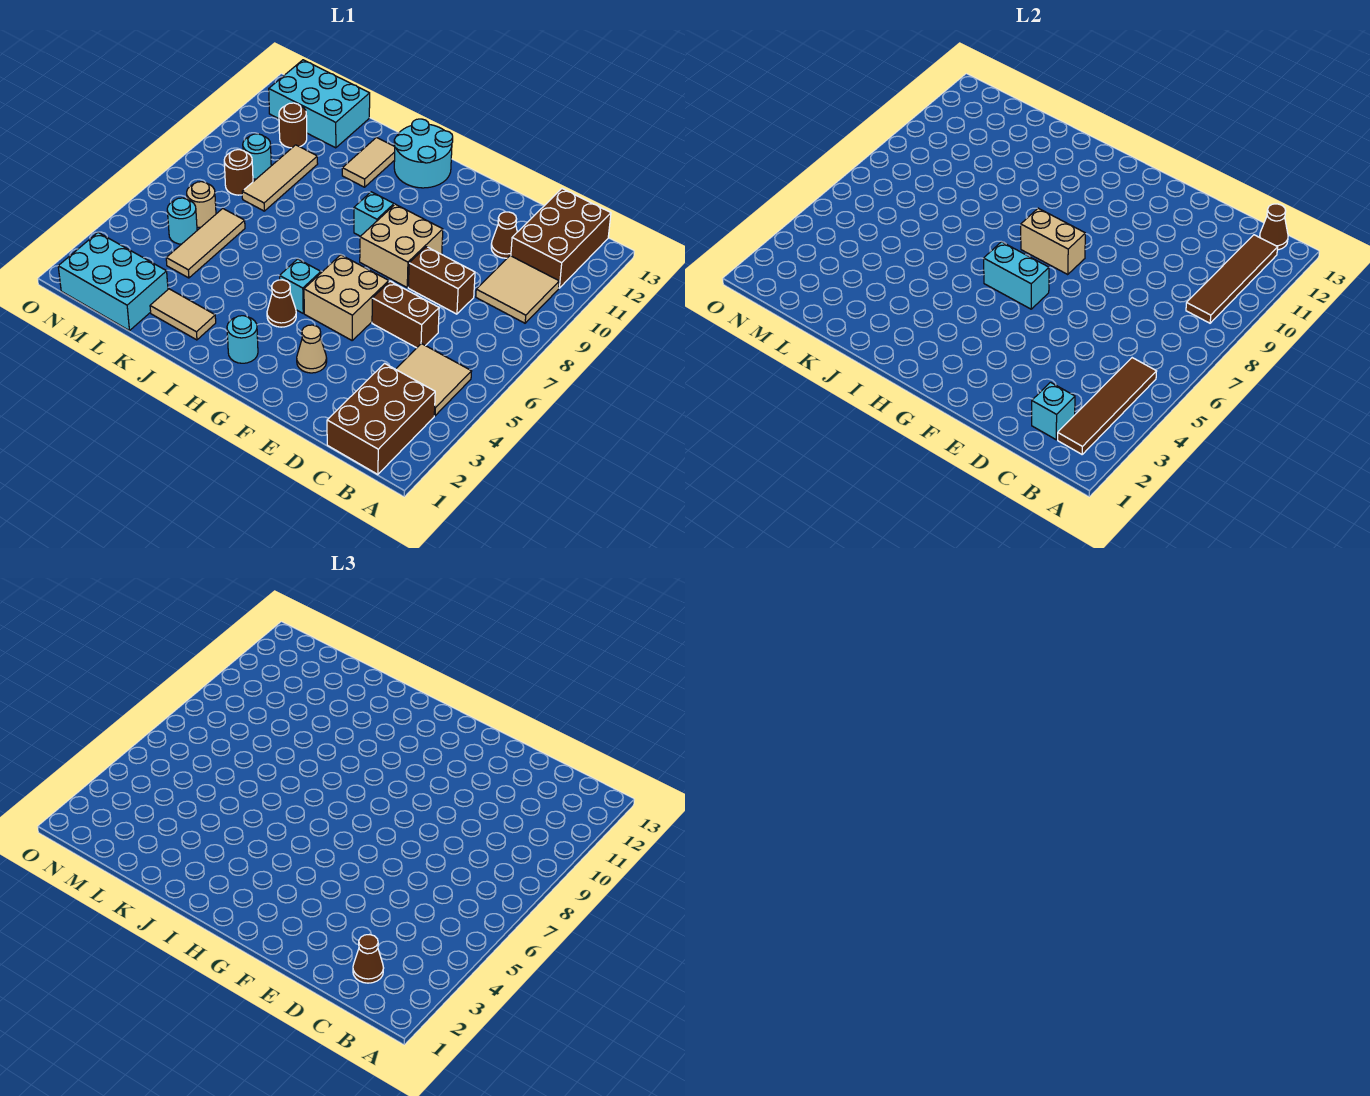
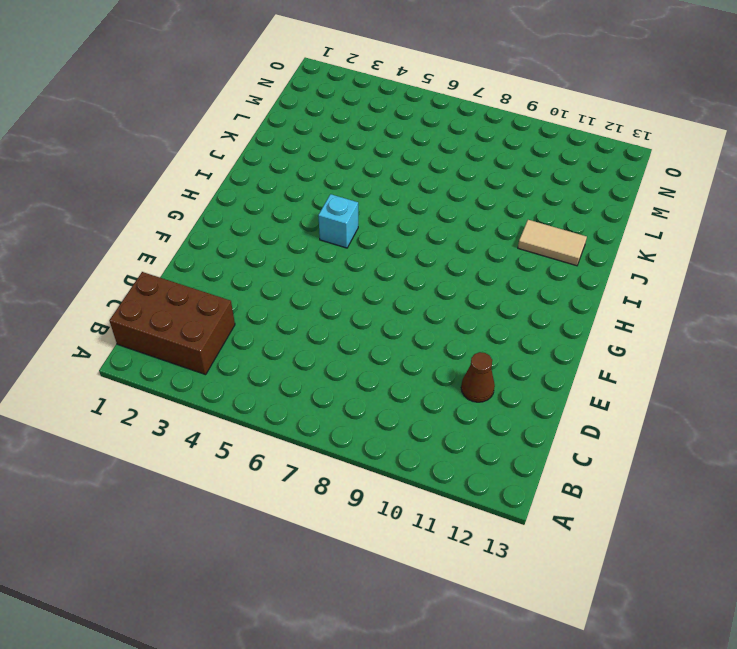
none -> tan 2x2 tile [396,344,472,416]
none -> tan 2x2 tile [476,256,559,323]
none -> brown 2x3 brick [511,189,611,288]
none -> brown 1x2 brick [372,281,439,348]

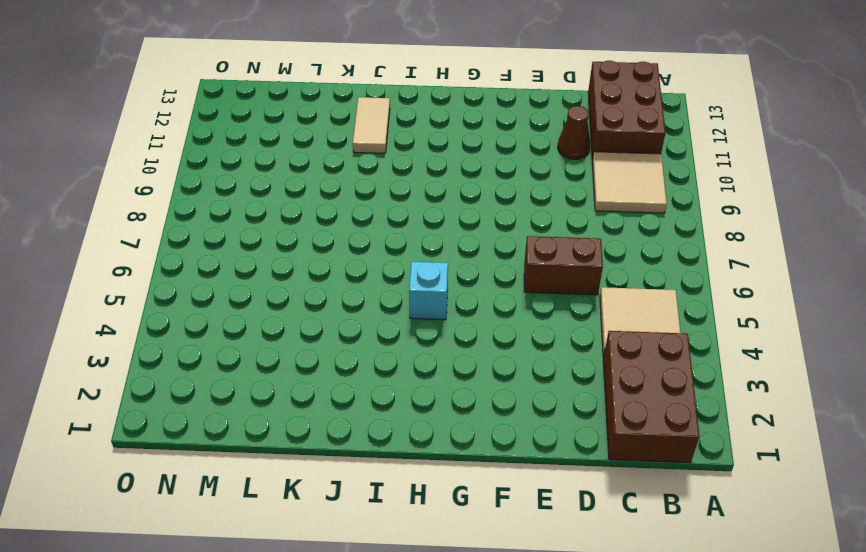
none -> brown 1x2 brick [408,247,475,314]
none -> tan 1x1 cone [297,325,327,373]
none -> tan 2x2 brick [304,255,389,340]
none -> tan 2x2 brick [360,204,443,287]

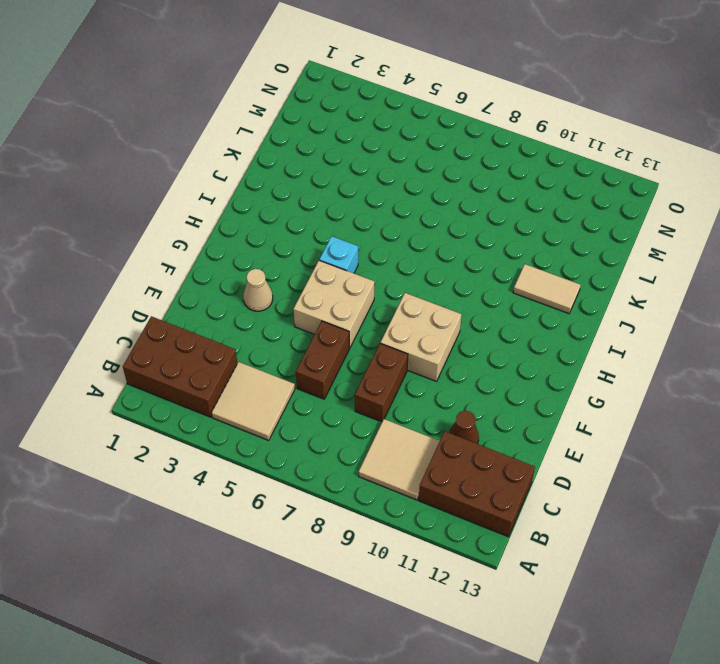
none -> cyan 1x1 round brick [227,316,258,363]
none -> brown 1x1 cone [267,280,296,327]
none -> cyan 1x1 brick [354,192,394,236]
none -> cyan 2x2 round brick [394,119,453,188]

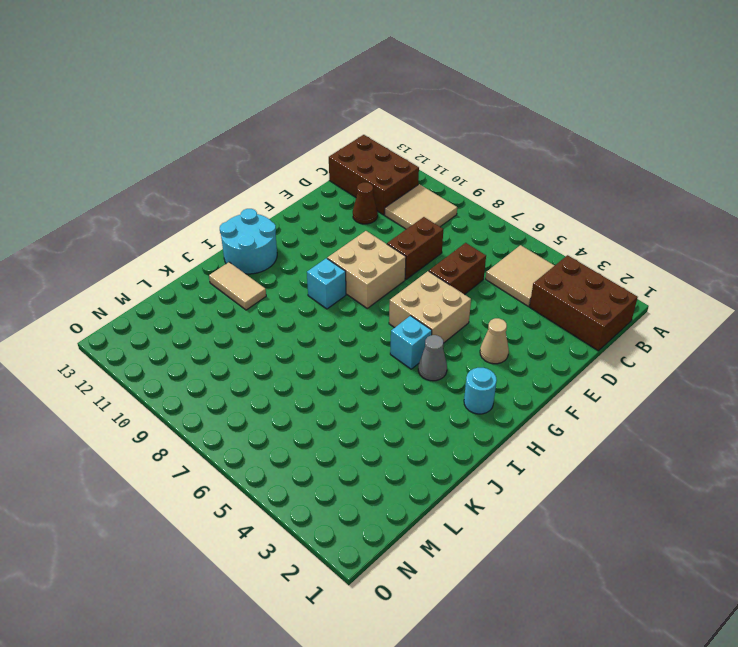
grey 1x1 cone [418,335,447,381] -> brown 1x1 cone [267,280,296,327]
none -> tan 1x2 tile [150,289,216,340]
none -> cyan 2x3 brick [58,233,168,331]
none -> tan 1x3 tile [166,209,245,278]
none -> tan 1x3 tile [242,145,318,211]

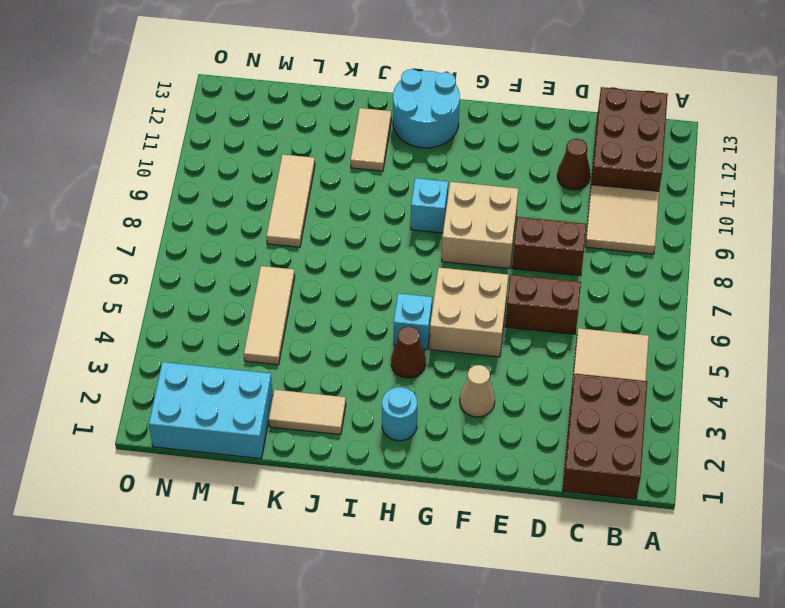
none -> cyan 2x3 brick [269,60,370,148]
none -> cyan 1x1 round brick [167,198,197,244]
none -> tan 1x1 round brick [187,182,216,228]
none -> brown 1x1 round brick [224,150,253,195]

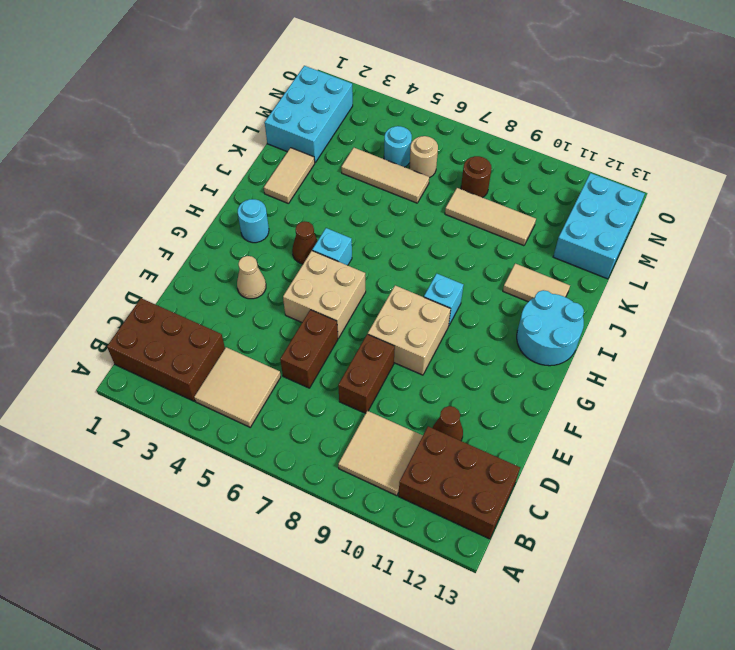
none -> cyan 1x1 round brick [243,134,271,179]
none -> brown 1x1 round brick [279,103,307,148]
none -> brown 1x4 tile [1058,358,1157,454]
none -> brown 1x4 tile [1186,235,1278,323]

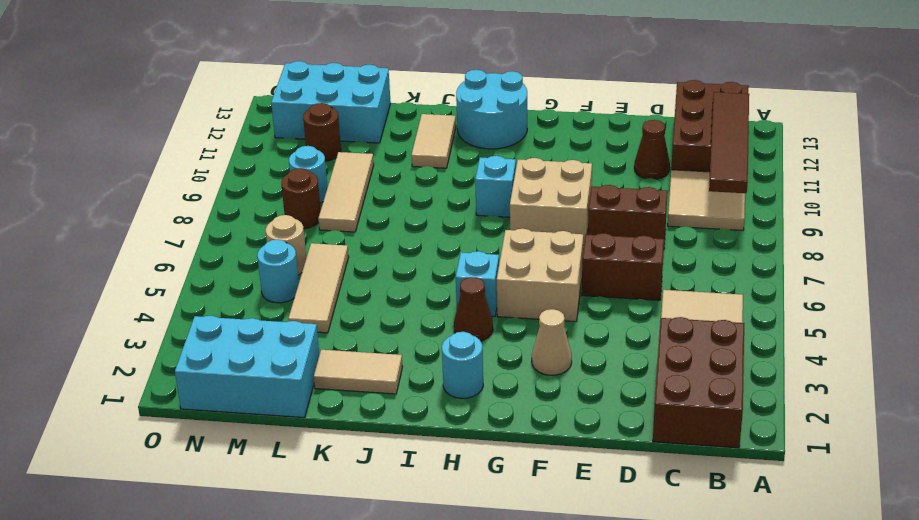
none -> brown 1x4 tile [1058,358,1157,454]
none -> brown 1x1 cone [1260,204,1288,250]
none -> cyan 1x1 brick [1032,382,1075,440]
none -> cyan 1x2 brick [984,242,1049,309]

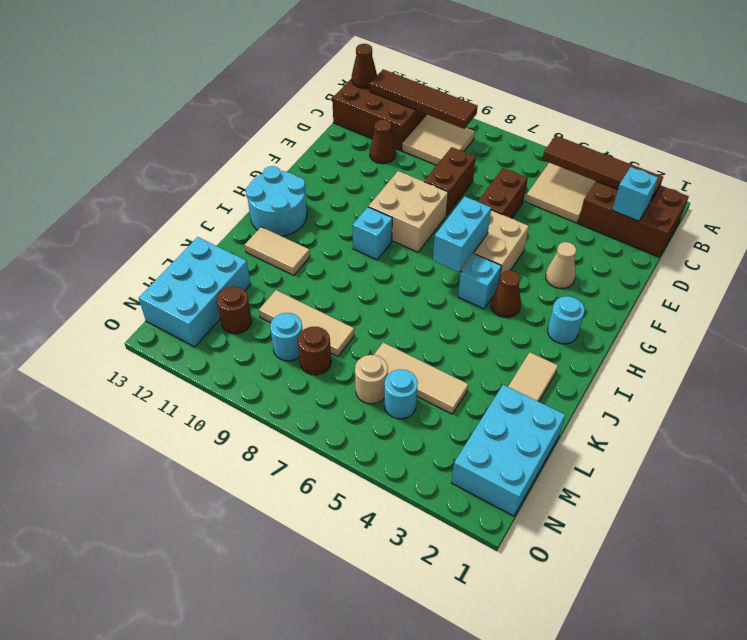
none -> tan 1x2 brick [1021,208,1085,275]
none -> brown 1x1 cone [353,935,383,983]

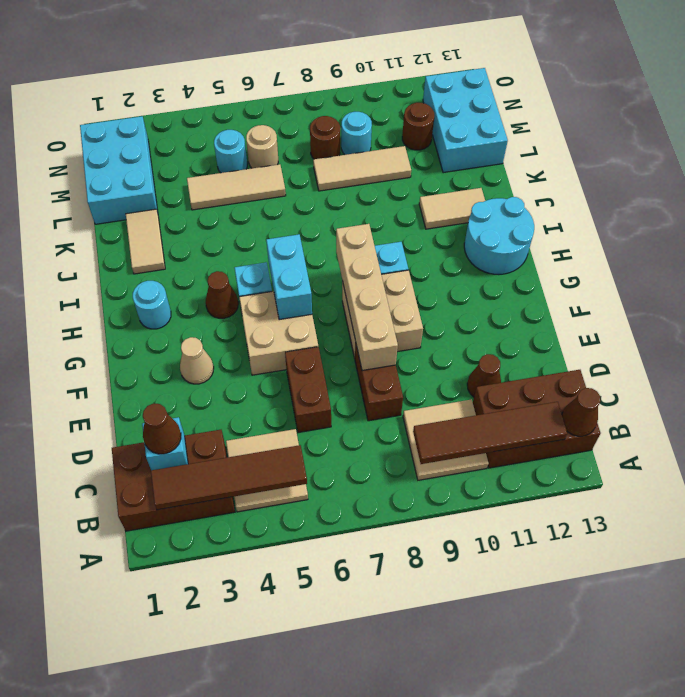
tan 1x4 brick [336,224,398,370] -> tan 1x2 brick [1021,208,1085,275]

